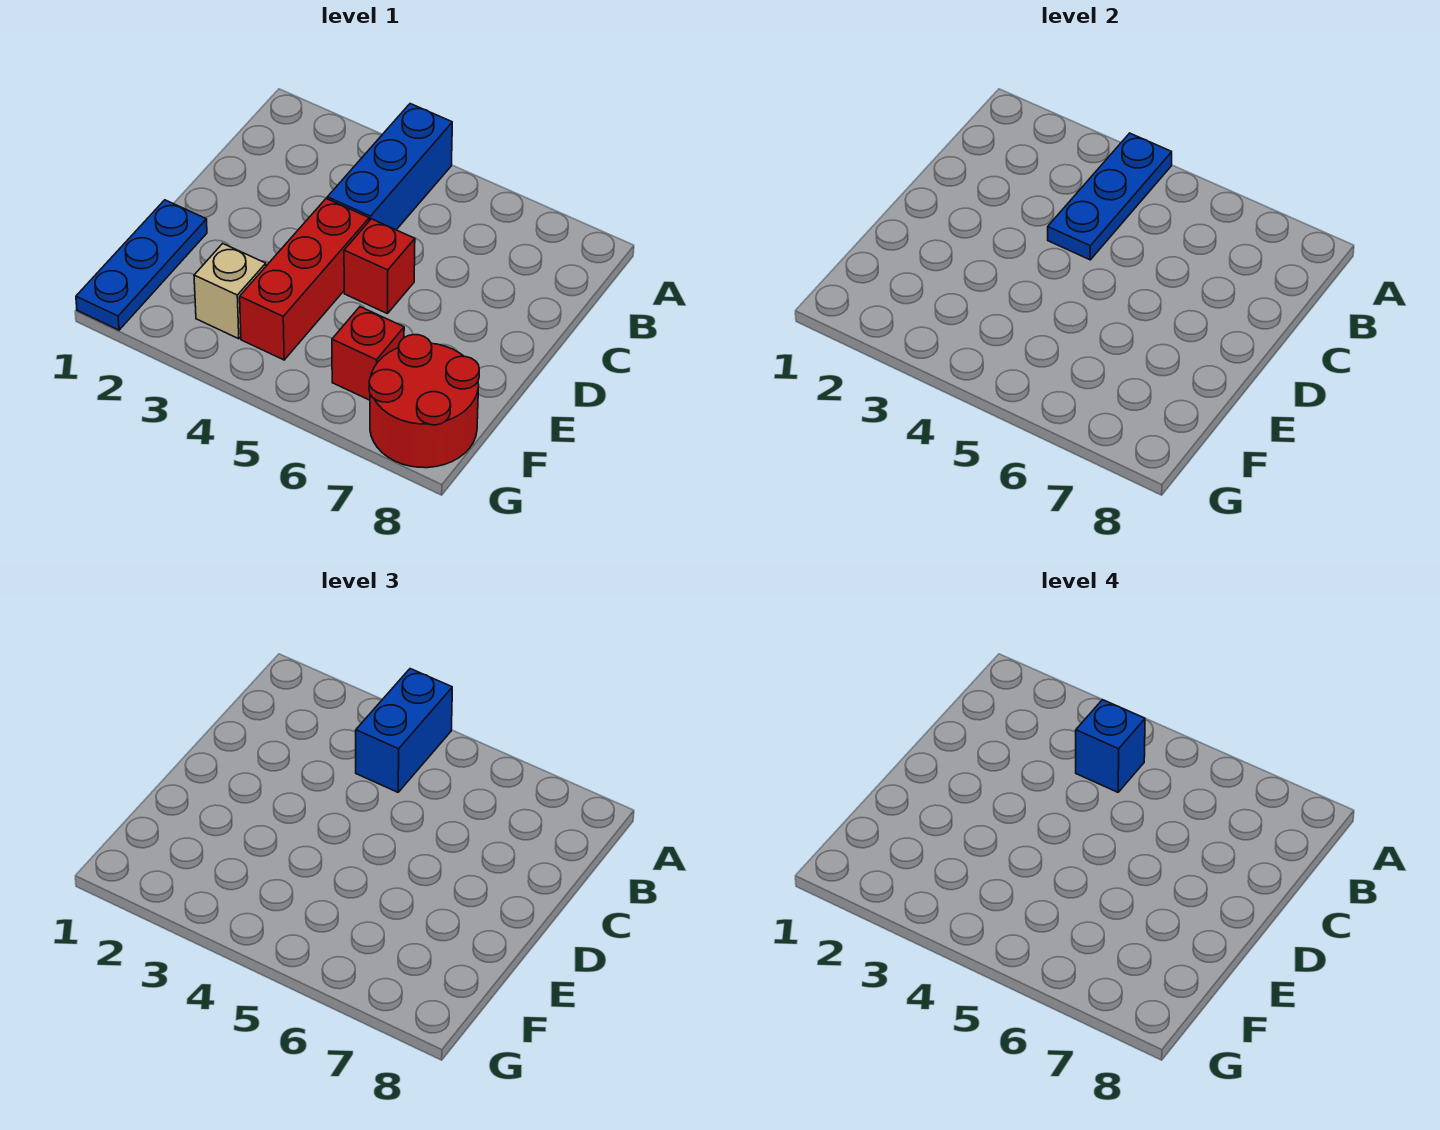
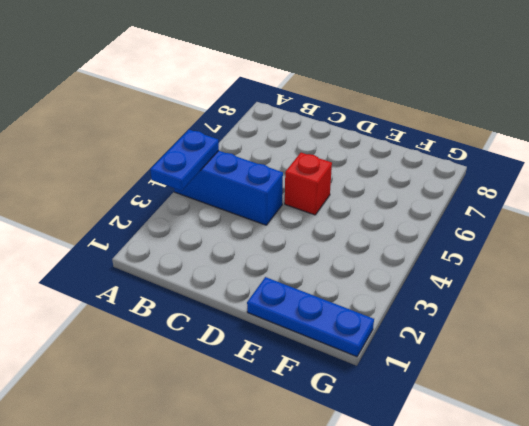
blue 1x2 plate [150,130,219,191] -> blue 1x3 plate [1048,133,1172,260]
none -> red 1x3 brick [240,199,369,360]
none -> tan 1x1 brick [194,244,266,339]

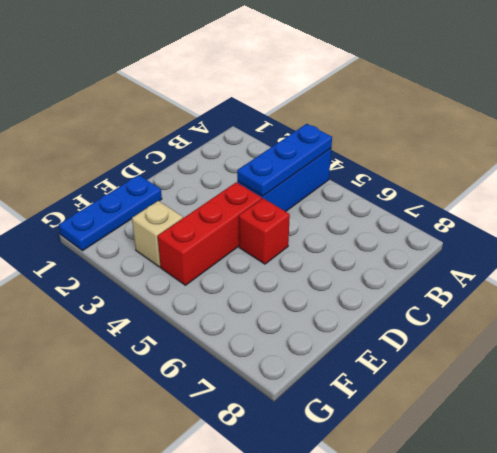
none -> red 1x1 brick [332,307,404,400]
none -> red 2x2 round brick [369,335,479,468]

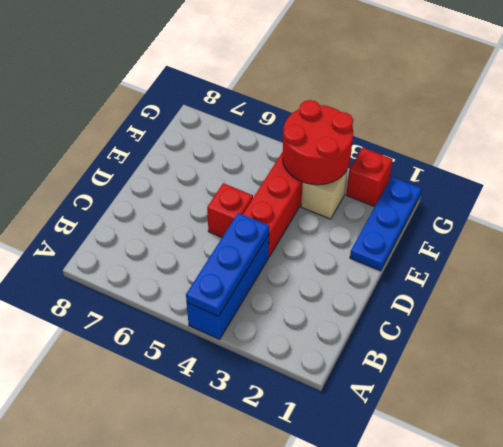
red 2x2 round brick [283,100,353,185] -> red 2x2 round brick moved to [369,335,479,468]
red 1x1 brick [346,148,393,207] -> red 1x1 brick moved to [332,307,404,400]
none -> blue 1x2 brick [356,669,452,792]
none -> blue 1x1 brick [1076,700,1145,792]

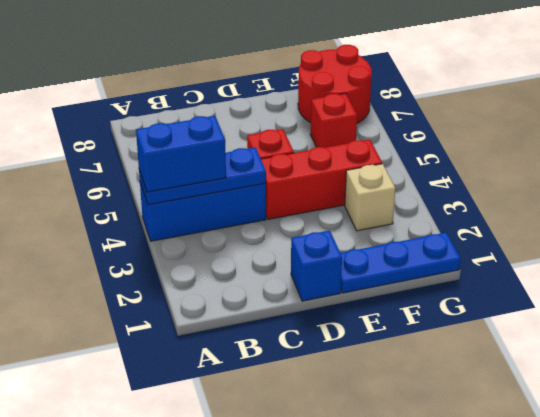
blue 1x1 brick [291,231,342,301] -> blue 1x1 brick moved to [1076,700,1145,792]

